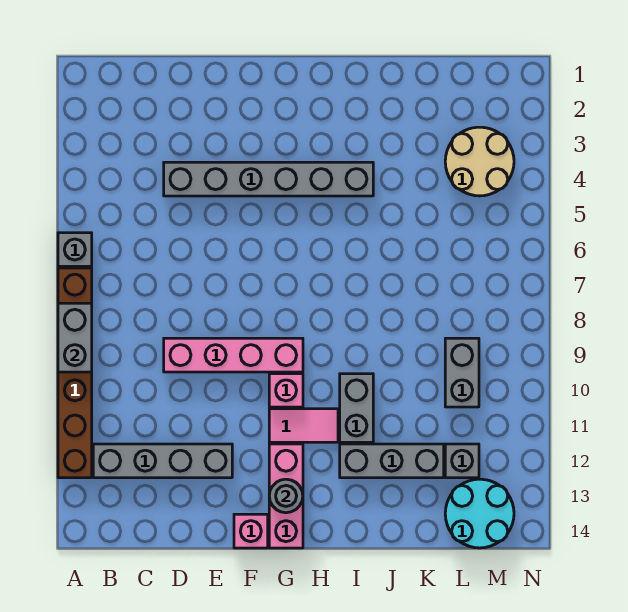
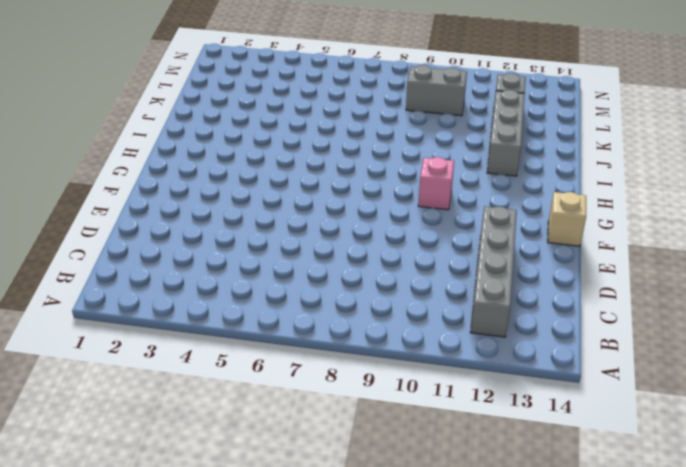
tan 1x1 brick [548,192,586,246] -> pink 1x1 brick [234,514,268,548]
none -> grey 1x1 brick [58,233,92,266]
none -> brown 1x6 brick [58,268,92,478]
none -> grey 1x6 brick [164,162,373,196]

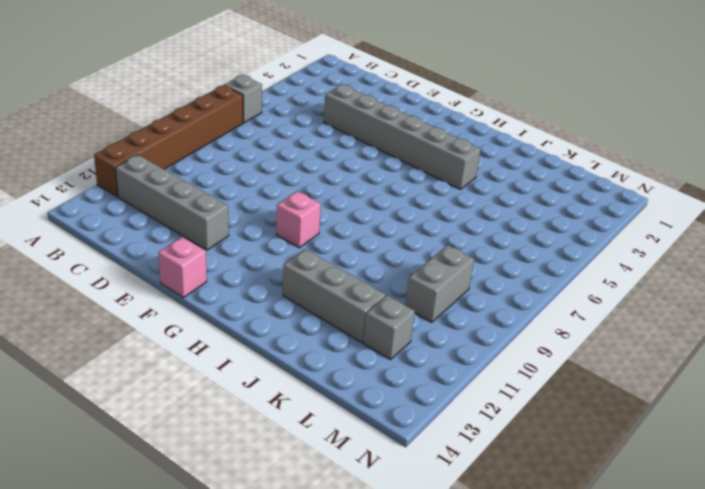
none -> pink 1x4 brick [164,338,303,372]
none -> pink 1x2 tile [269,409,338,442]
none -> pink 1x3 brick [269,444,303,548]

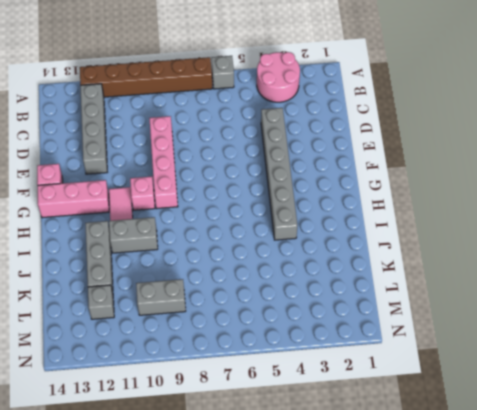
pink 2x2 round brick [257,52,300,102] -> none
none -> tan 2x2 round brick [445,127,514,196]
none -> cyan 2x2 round brick [445,479,514,548]
none -> grey 1x2 brick [58,303,92,372]

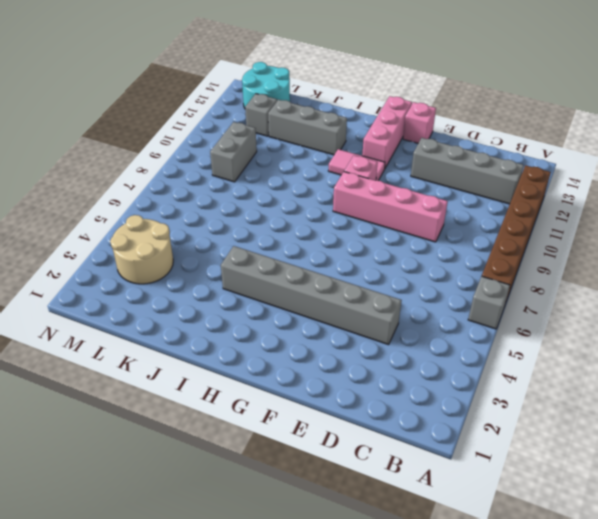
none -> grey 1x2 brick [340,374,373,442]
none -> grey 1x2 brick [58,303,92,372]
none -> grey 1x1 round brick [269,479,303,513]

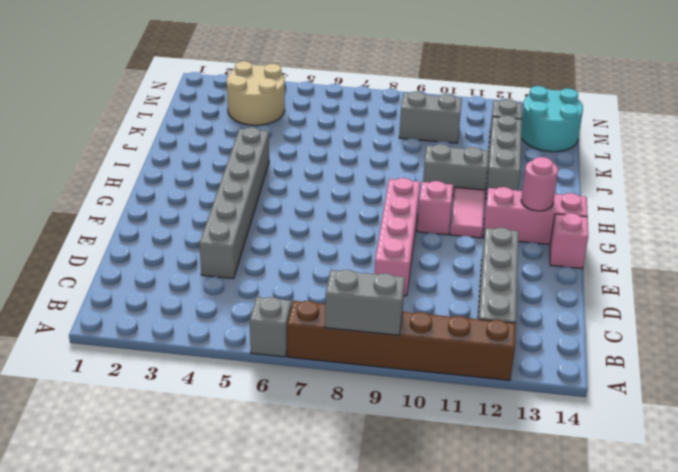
pink 1x1 round brick [521,157,558,211] -> grey 1x1 round brick [269,479,303,513]

